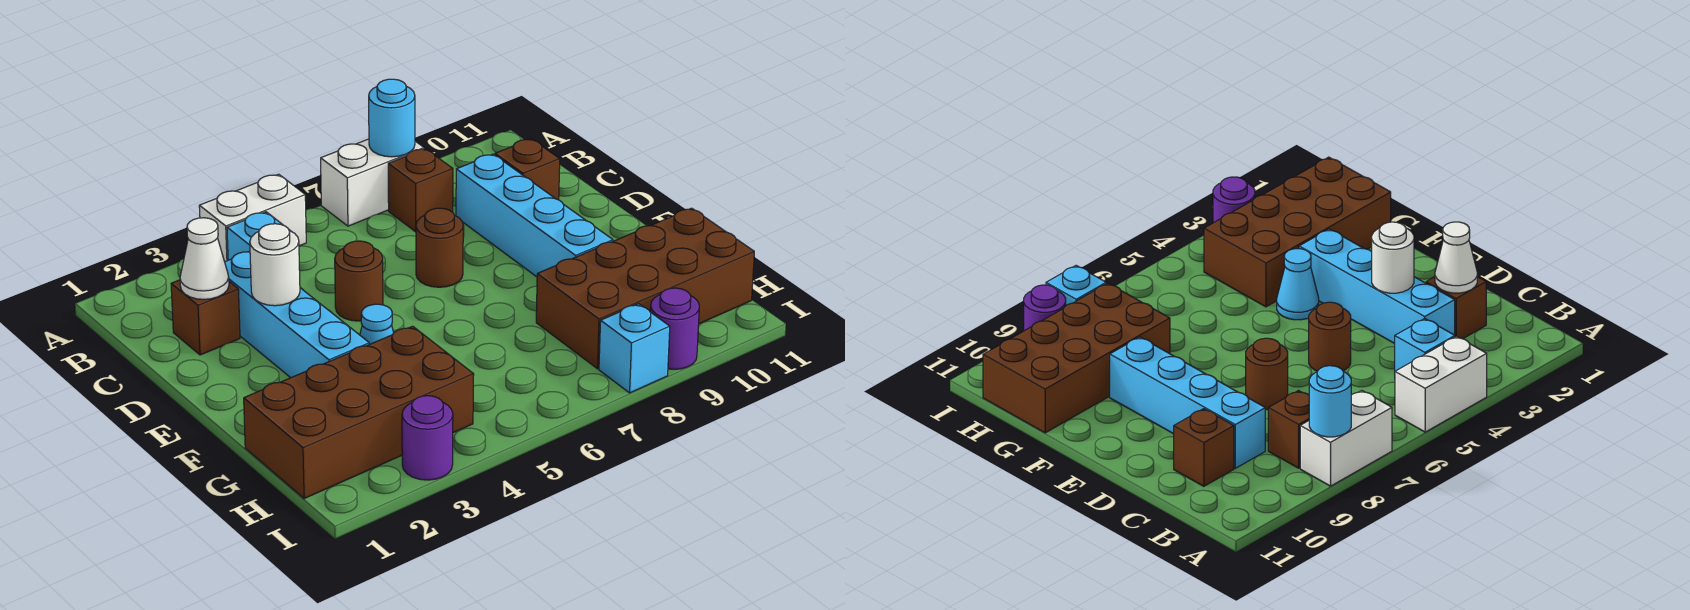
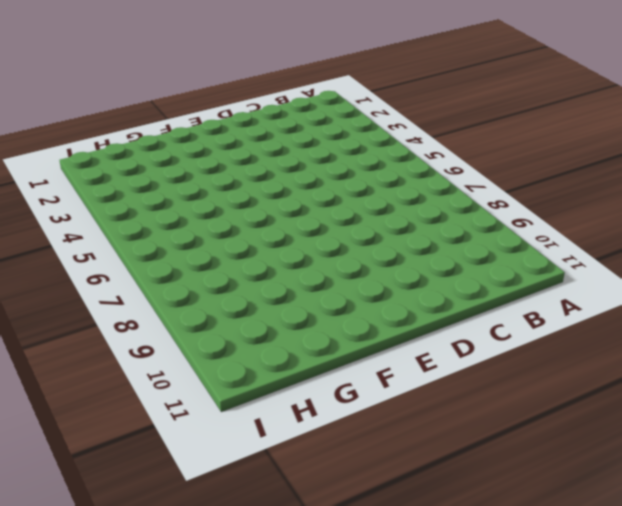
none -> white 1x2 brick [199,174,306,262]
none -> white 1x2 brick [321,139,424,226]
none -> cyan 1x1 brick [227,212,290,260]

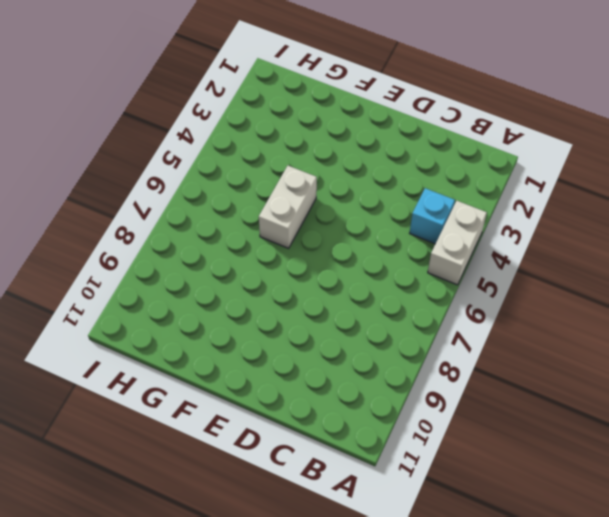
white 1x2 brick [259,166,317,248] -> white 1x2 brick moved to [321,139,424,226]
none -> brown 1x1 brick [388,149,453,232]
none -> brown 1x1 brick [171,280,240,355]
none -> cyan 1x4 brick [225,252,369,378]

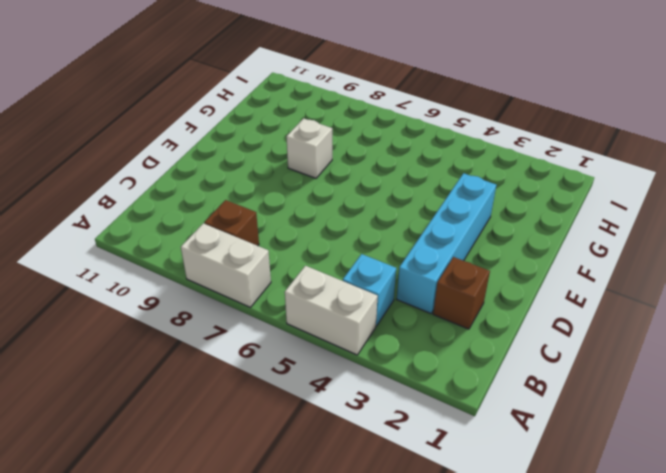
white 1x1 brick [286,118,332,178] -> none
none -> cyan 1x4 brick [456,154,613,277]
none -> brown 1x1 brick [495,139,560,200]
none -> brown 1x1 round brick [335,241,383,321]

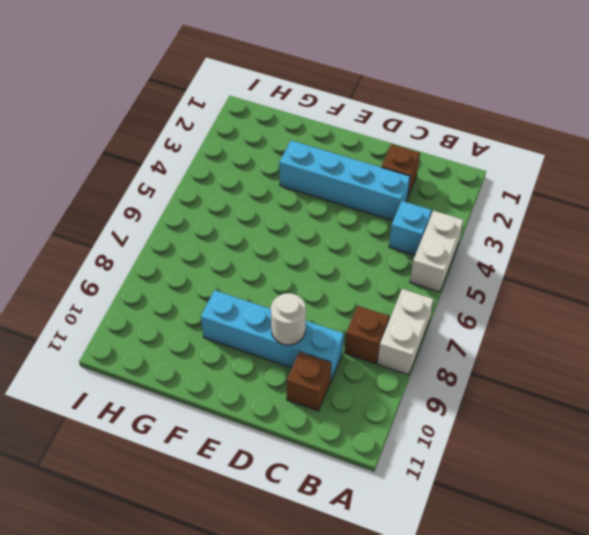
white 1x1 round brick [271,293,306,345] -> white 1x1 round brick moved to [250,224,300,306]
none -> brown 1x1 round brick [335,241,383,321]
none -> brown 1x1 round brick [416,208,463,287]
none -> cyan 1x1 cone [360,304,394,344]

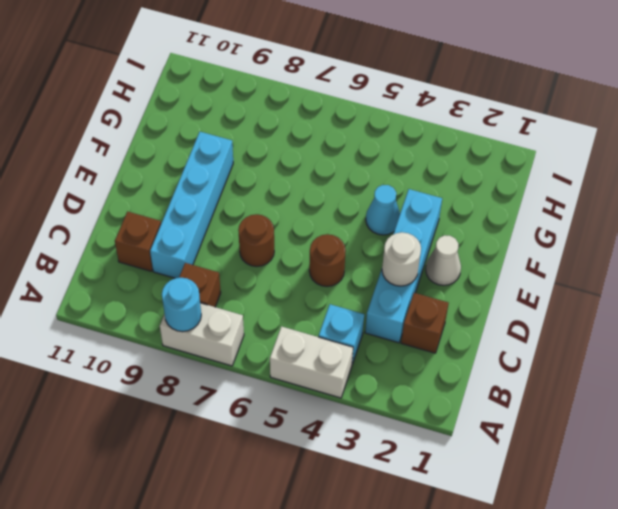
white 1x1 cone [426,235,461,285] -> white 1x1 cone moved to [180,218,229,299]
none -> brown 2x4 brick [244,326,474,499]
none -> brown 2x4 brick [536,208,754,369]
none -> purple 1x1 round brick [402,396,453,480]

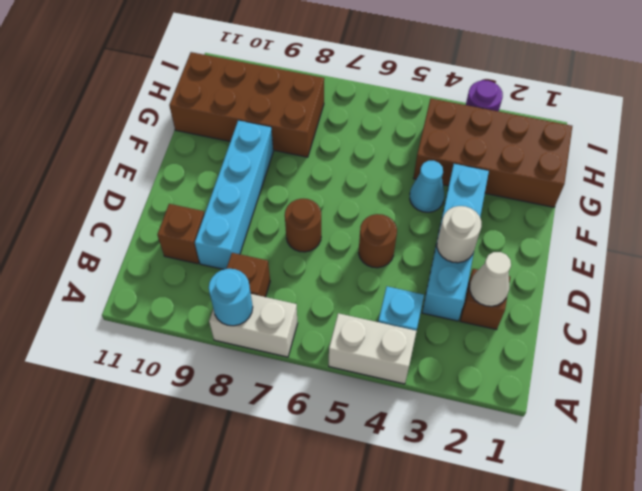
none -> cyan 1x1 brick [599,304,670,393]
none -> purple 1x1 round brick [650,288,699,369]

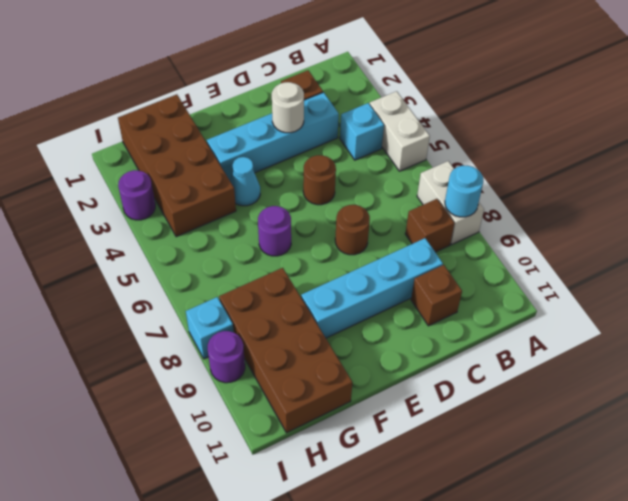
purple 1x1 round brick [258,206,291,256] -> none
none -> white 1x1 cone [180,218,229,299]

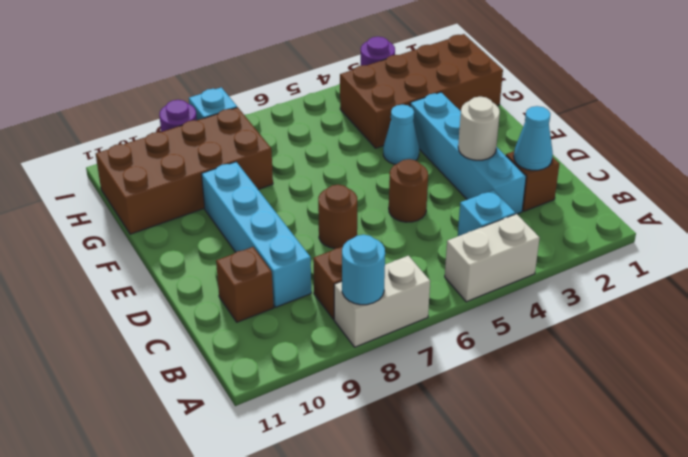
cyan 1x1 cone [514,106,553,170] -> white 1x1 cone [180,218,229,299]

